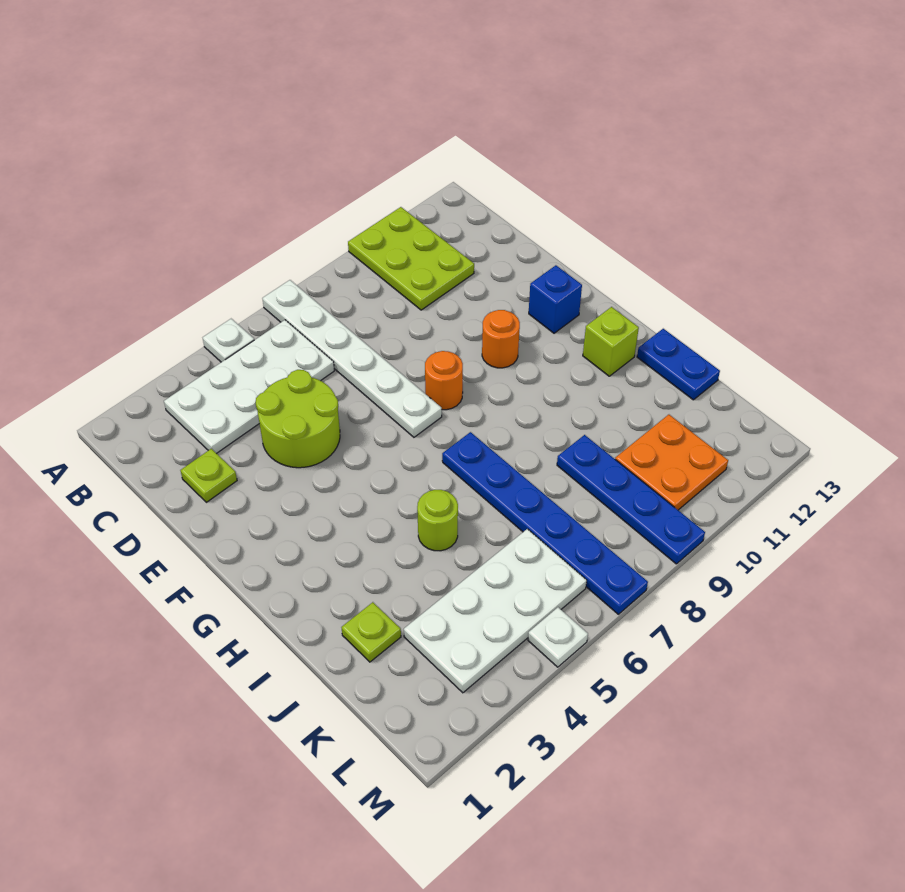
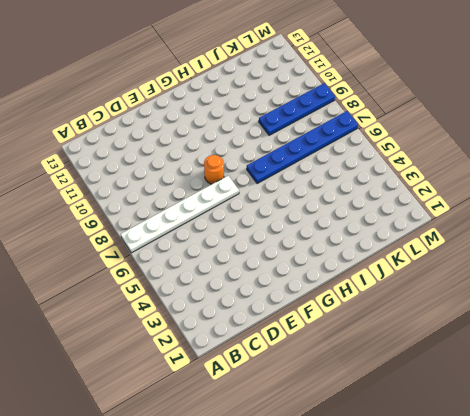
none -> white 1x1 plate [203,319,254,362]
none -> lime 2x3 plate [348,207,474,310]
none -> white 2x4 plate [164,320,334,454]

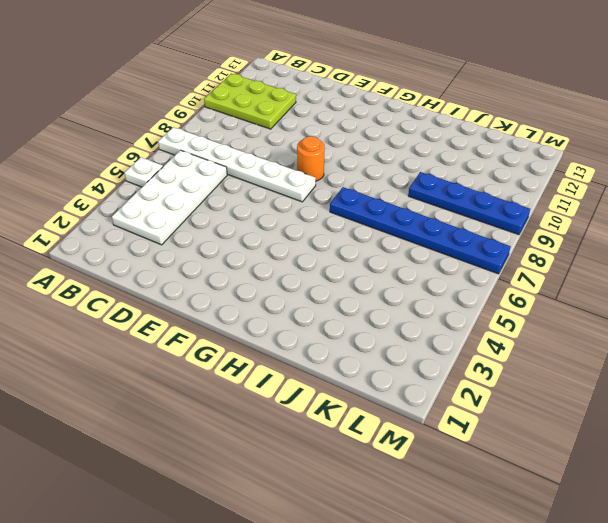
none -> lime 1x1 plate [181,449,237,502]
none -> lime 2x2 round brick [256,370,340,468]
none -> orange 1x1 round brick [482,310,520,368]

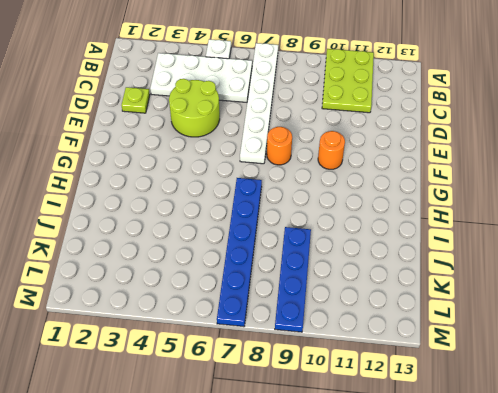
none -> blue 1x1 brick [529,265,582,333]
none -> lime 1x1 brick [583,307,639,376]
none -> lime 1x1 round brick [417,490,458,551]

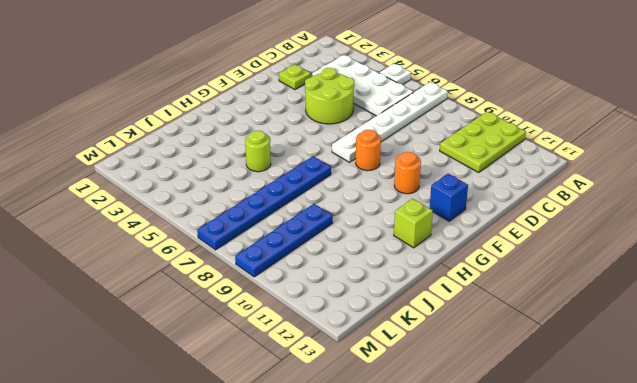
none -> blue 1x2 plate [637,329,720,400]
none -> lime 1x1 plate [341,602,401,662]
none -> white 2x4 plate [404,529,587,693]

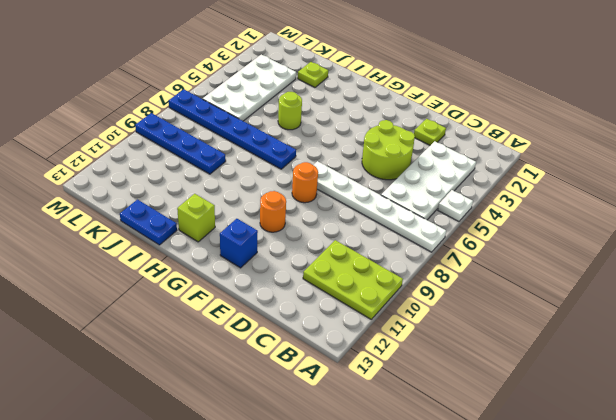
none -> orange 2x2 plate [615,415,728,510]
none -> white 1x1 plate [528,607,588,667]

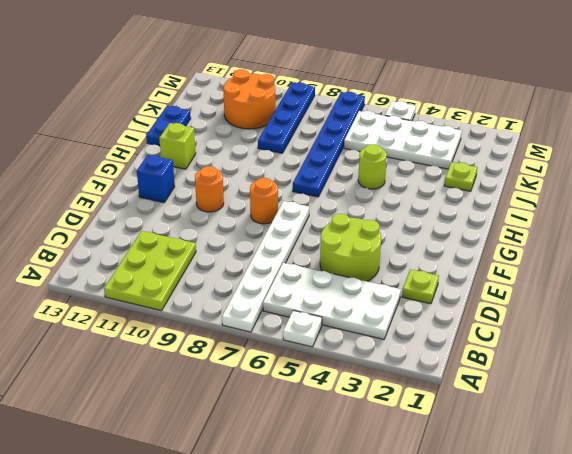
orange 2x2 round brick [223,69,276,129] -> orange 2x2 plate [615,415,728,510]

